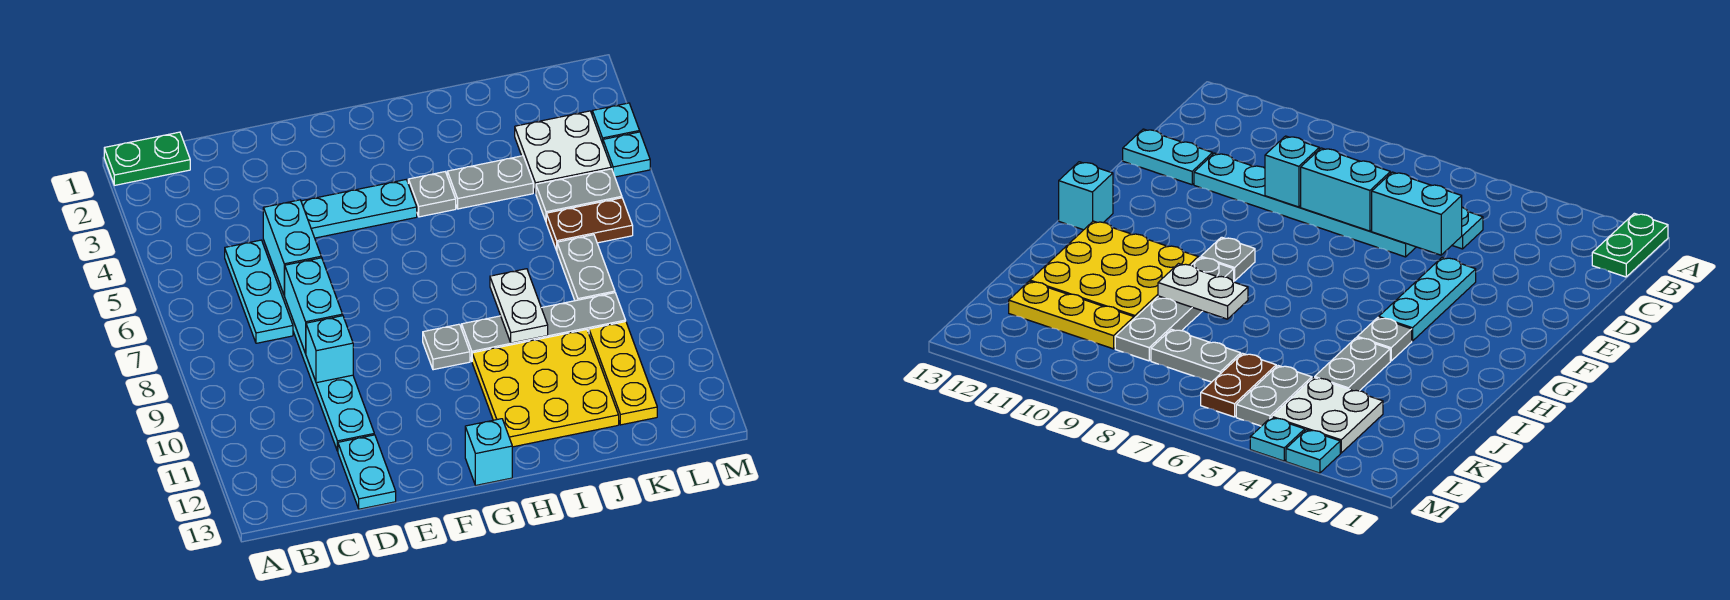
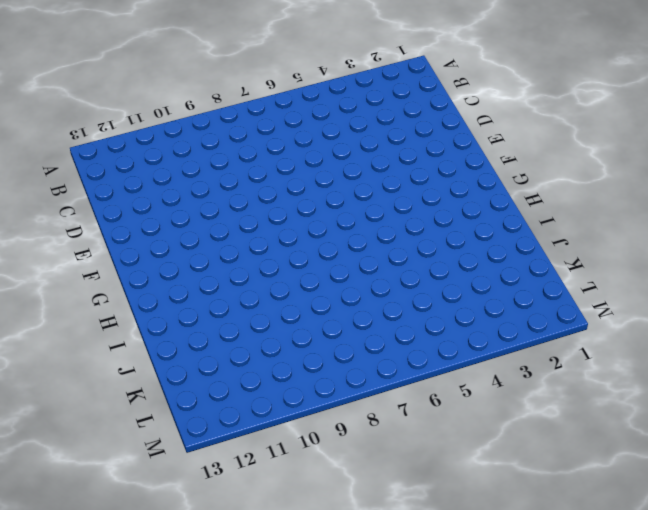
none -> green 1x2 plate [104,132,190,185]
none -> cyan 1x3 plate [225,240,293,343]
none -> cyan 1x6 plate [274,270,374,451]

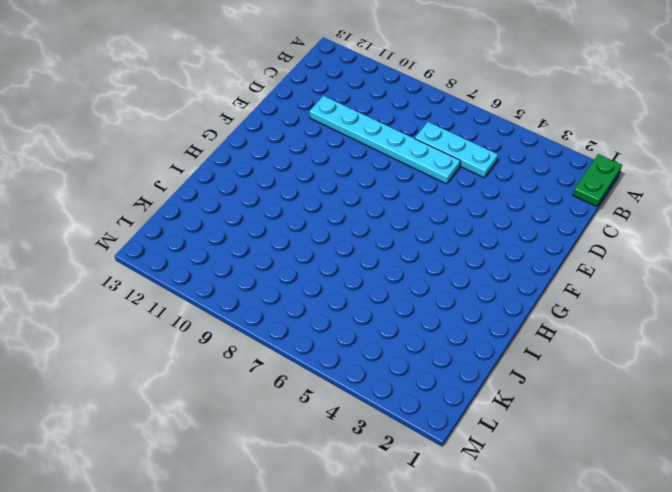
none -> cyan 1x2 plate [338,435,396,509]
none -> cyan 1x3 plate [301,180,417,238]
none -> grey 1x1 plate [423,324,470,370]

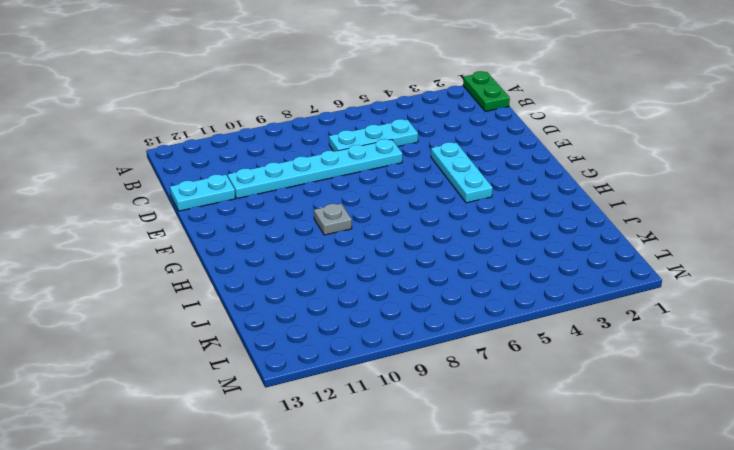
none -> cyan 1x1 brick [465,419,512,485]
none -> grey 1x1 plate [408,172,456,217]
none -> grey 1x4 plate [462,293,626,361]

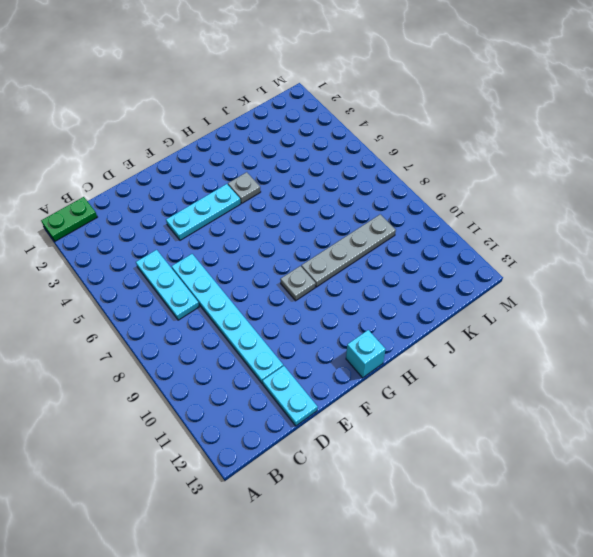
none -> yellow 3x3 plate [472,330,619,447]
none -> grey 1x2 plate [447,156,533,209]
none -> white 2x2 plate [515,111,611,193]

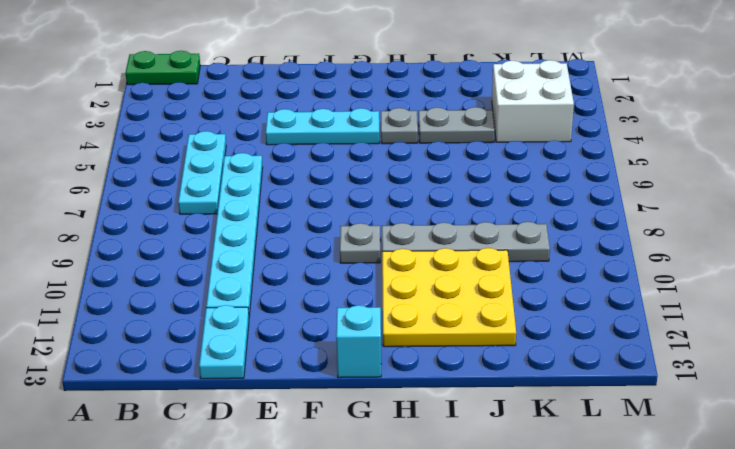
white 2x2 brick [492,60,574,142] -> white 2x2 plate [515,111,611,193]
none -> grey 1x2 plate [536,169,622,221]
none -> brown 1x2 plate [546,198,633,251]
none -> grey 1x2 plate [557,235,615,301]

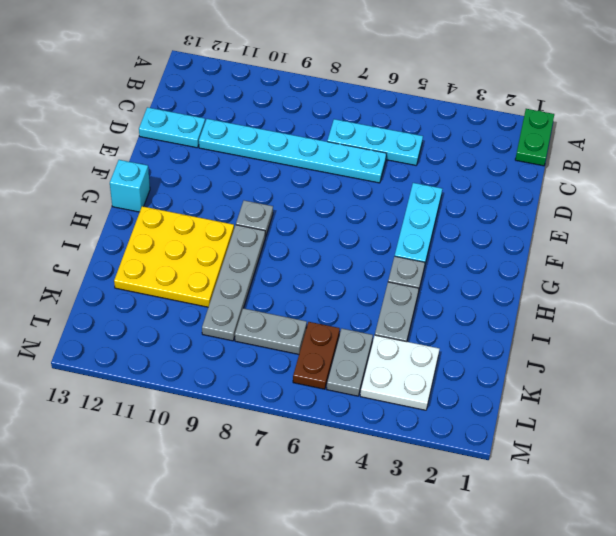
none -> yellow 1x3 plate [589,322,657,425]
none -> cyan 1x1 plate [592,103,640,143]
none -> cyan 1x1 plate [603,132,650,177]

